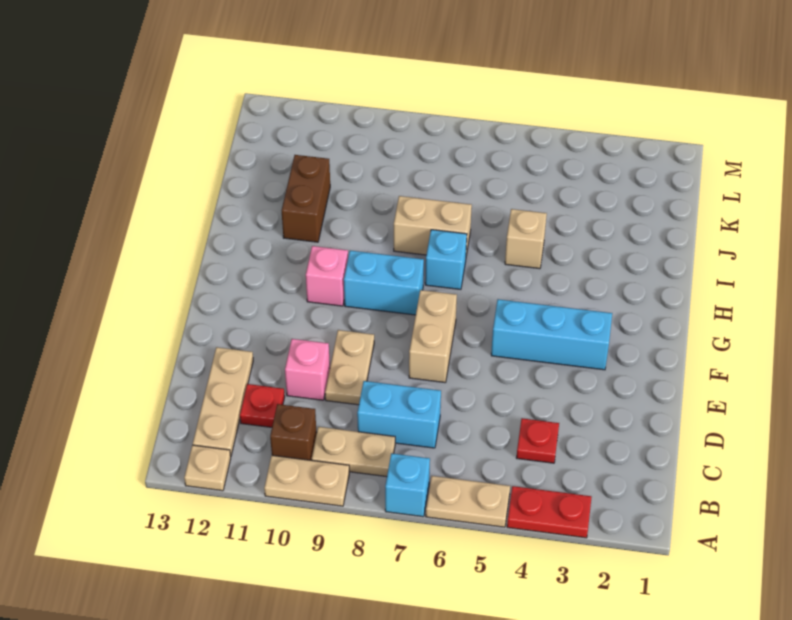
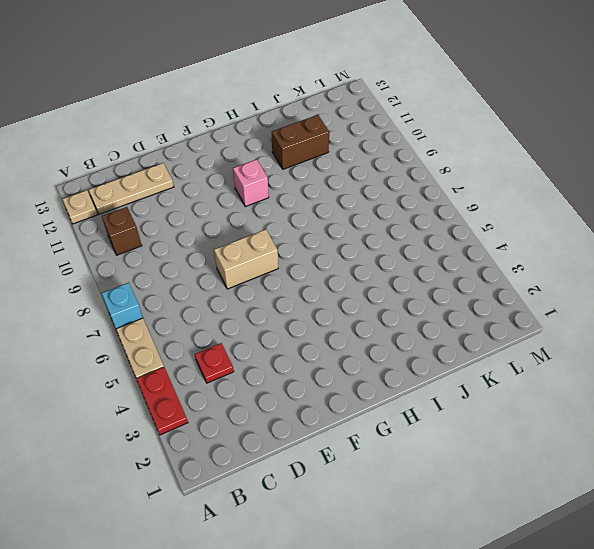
none -> tan 1x2 plate [264,455,349,506]
none -> tan 1x2 plate [312,427,395,477]
none -> cyan 1x2 brick [357,381,441,448]

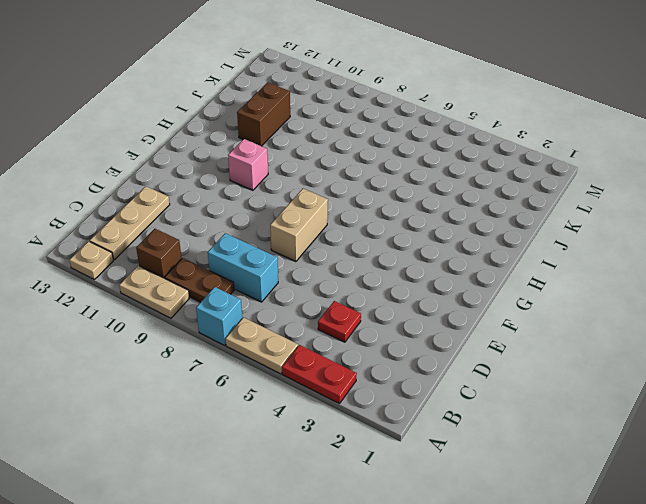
brown 1x2 plate [165,258,234,302] -> tan 1x2 plate [312,427,395,477]
none -> red 1x1 plate [240,384,285,427]
none -> tan 1x2 plate [325,330,374,405]
none -> pink 1x1 brick [285,339,330,400]

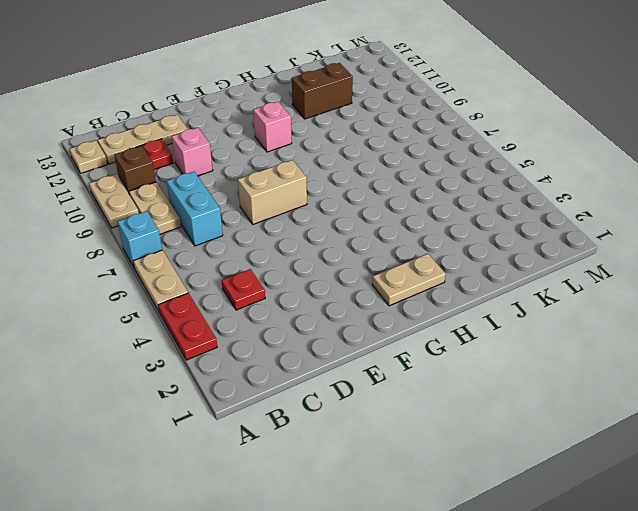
tan 1x2 plate [372,254,446,306] -> tan 1x2 plate moved to [325,330,374,405]
none -> cyan 1x3 brick [491,299,612,370]
none -> cyan 1x2 brick [344,251,424,315]
none -> cyan 1x1 brick [425,230,467,289]

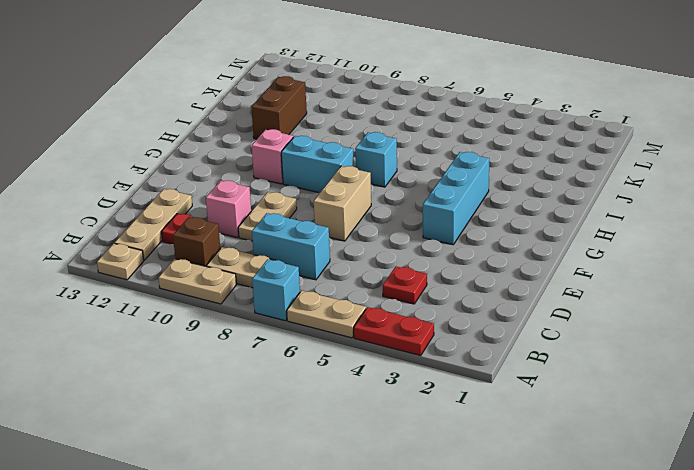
cyan 1x3 brick [423,152,489,245] -> cyan 1x3 brick turned to [491,299,612,370]
none -> tan 1x1 brick [505,209,547,269]
none -> tan 1x2 brick [394,196,472,256]

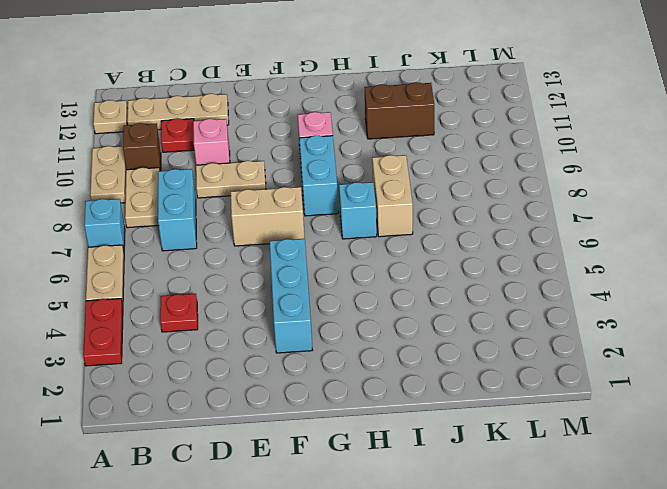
none -> tan 1x1 brick [505,209,547,269]

